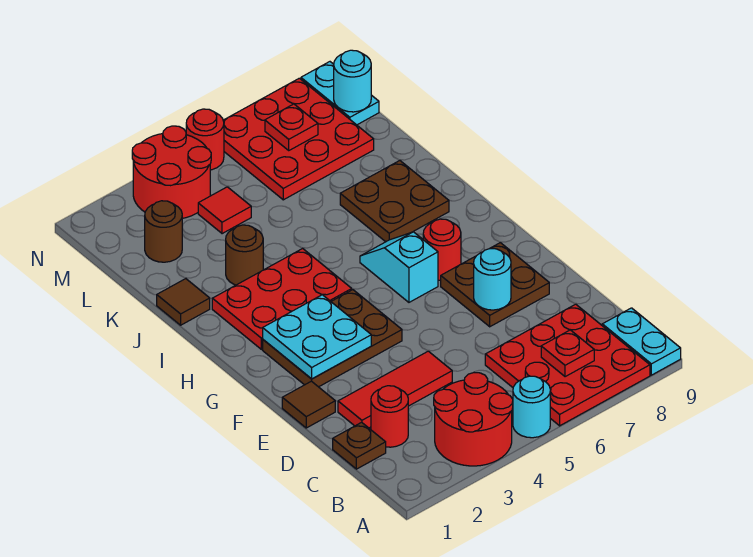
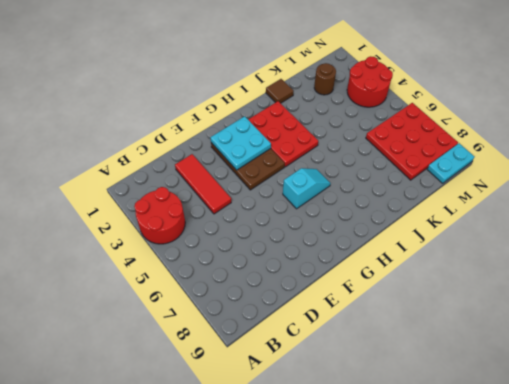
none -> cyan 1x1 round brick [513,376,550,438]
none -> red 3x3 plate [485,304,650,426]
none -> cyan 1x2 plate [602,308,681,375]

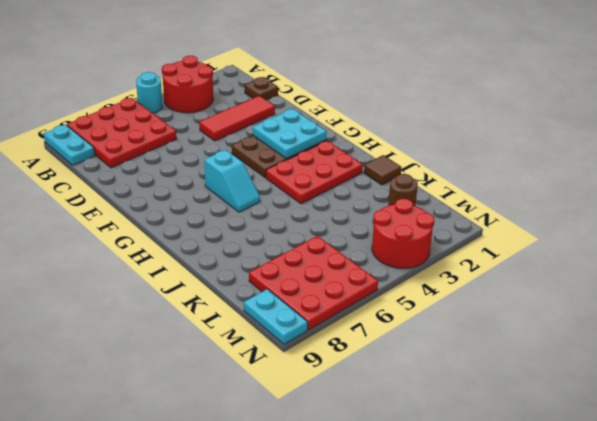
none -> red 1x1 round brick [371,386,408,447]
none -> brown 1x1 tile [282,381,335,428]
none -> brown 2x2 plate [441,243,549,327]

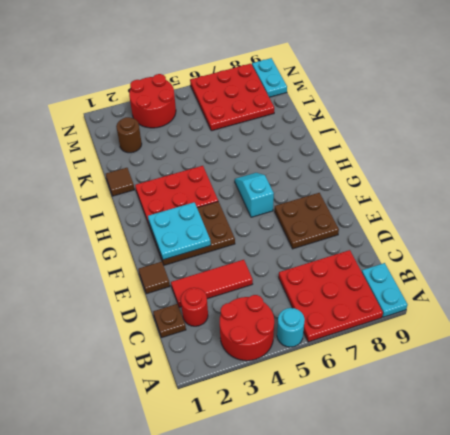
none -> red 1x1 round brick [423,219,461,280]
none -> brown 2x2 plate [340,161,449,242]
none -> brown 1x1 round brick [226,225,263,285]

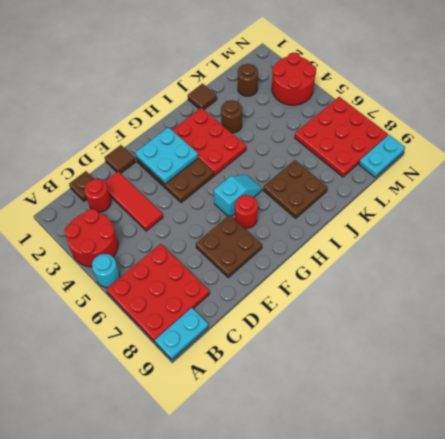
none -> red 1x1 tile [198,187,251,234]
none -> red 1x1 round brick [186,109,224,170]
none -> red 1x1 plate [541,330,594,377]

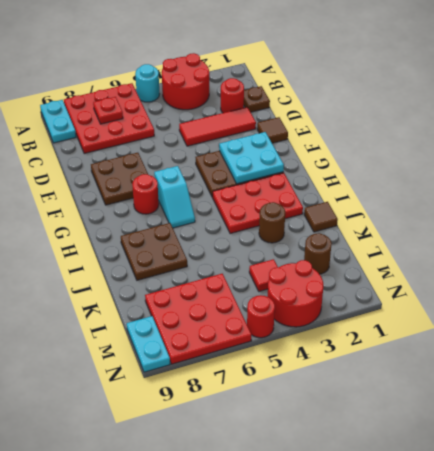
none -> cyan 1x1 round brick [474,249,511,310]
none -> red 1x1 plate [265,104,318,150]
none -> cyan 1x1 round brick [334,50,371,112]

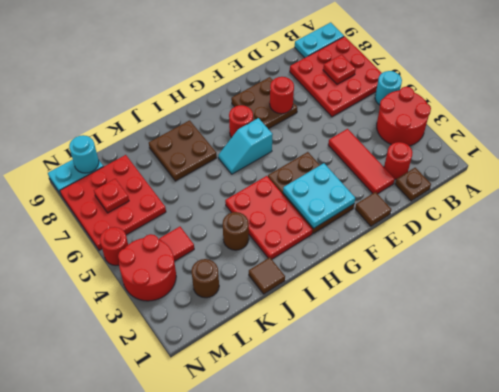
red 1x1 round brick [270,77,294,114] -> cyan 1x1 round brick [474,249,511,310]

